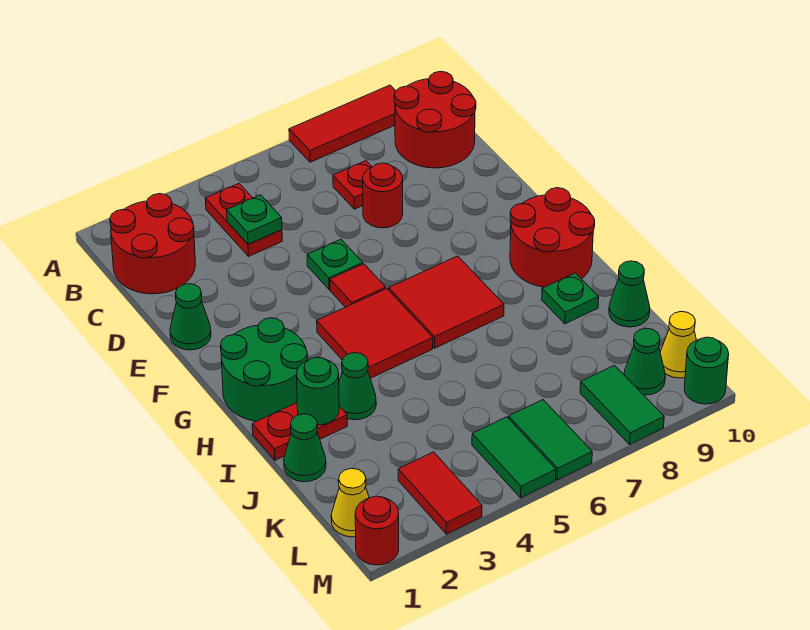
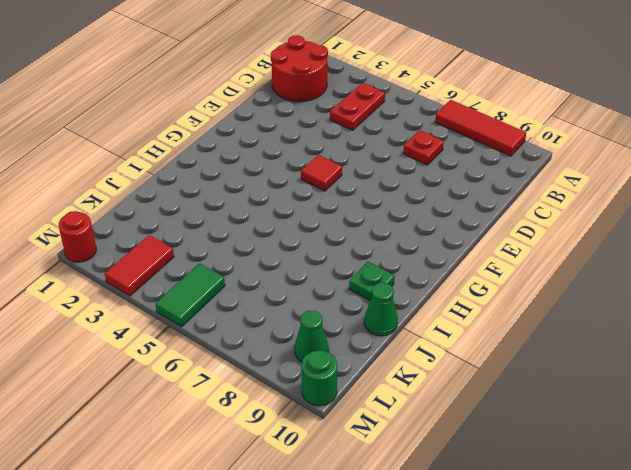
none -> red 2x2 round brick [394,71,476,168]
none -> red 1x1 round brick [363,163,403,228]
none -> green 1x1 cone [170,284,211,350]

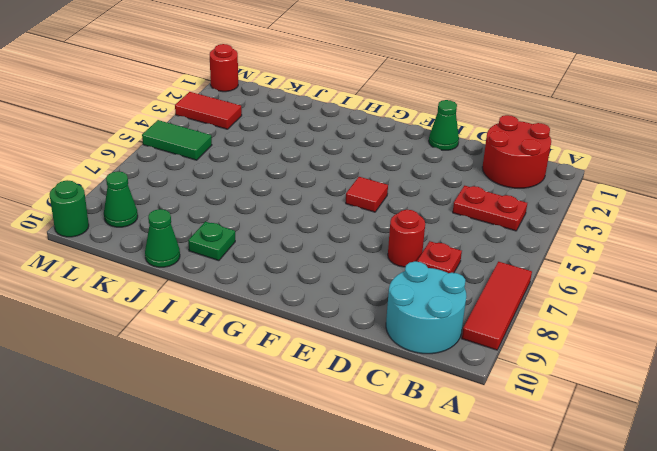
cyan 2x2 round brick [386,262,466,354] -> red 2x2 round brick [394,71,476,168]
none -> green 1x1 plate [307,239,363,289]
none -> green 2x2 round brick [221,318,308,421]
none -> red 2x2 tile [317,289,433,378]

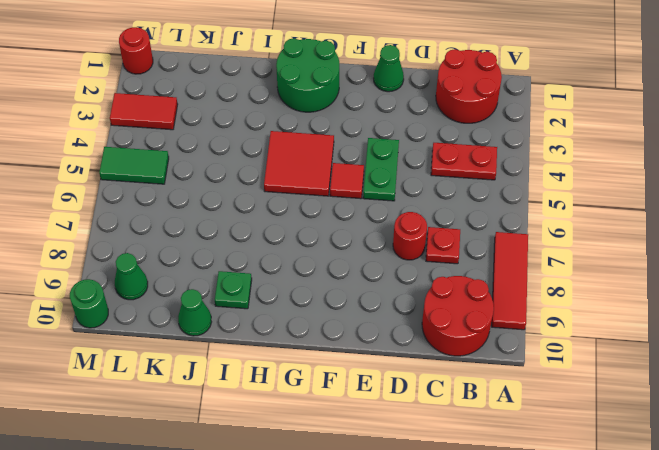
green 1x2 plate [363,138,399,201] -> green 1x1 plate [307,239,363,289]
none -> red 2x2 tile [389,256,504,348]
none -> red 2x2 round brick [510,188,595,287]
none -> red 1x2 plate [252,403,347,460]

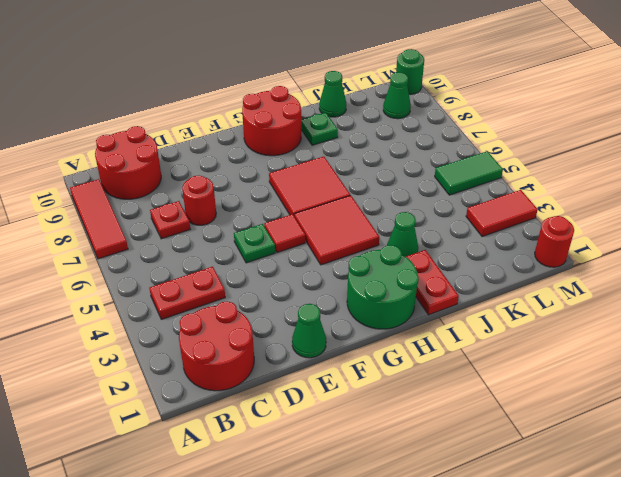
none -> green 1x1 cone [284,414,326,482]
none -> yellow 1x1 cone [331,468,369,537]
none -> green 1x2 tile [509,400,592,480]

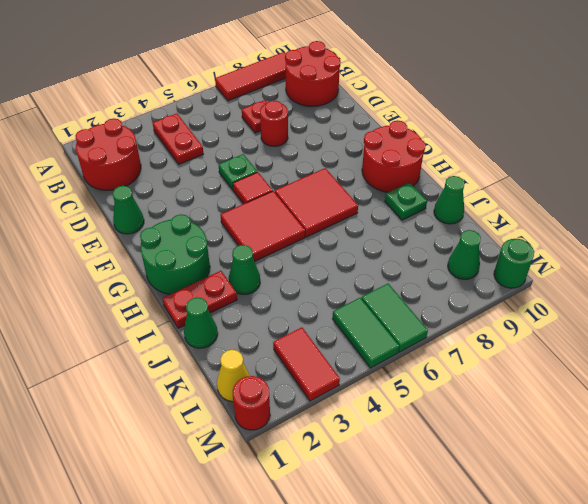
none -> green 1x2 tile [580,365,664,444]
none -> yellow 1x1 cone [660,312,696,378]
none -> green 1x1 plate [227,195,282,244]

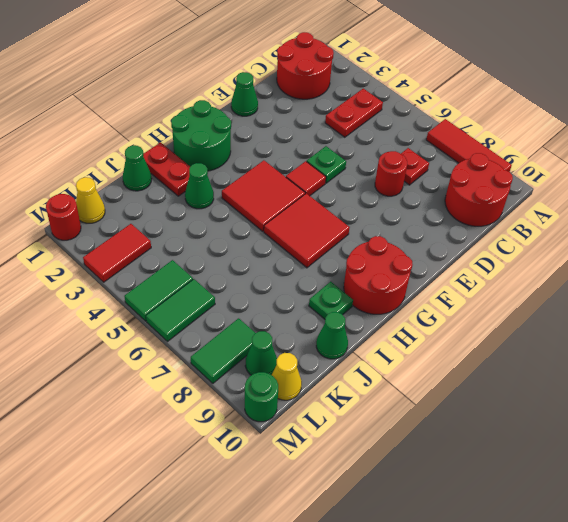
none -> green 1x1 plate [227,195,282,244]
none -> green 1x1 round brick [297,357,339,425]

